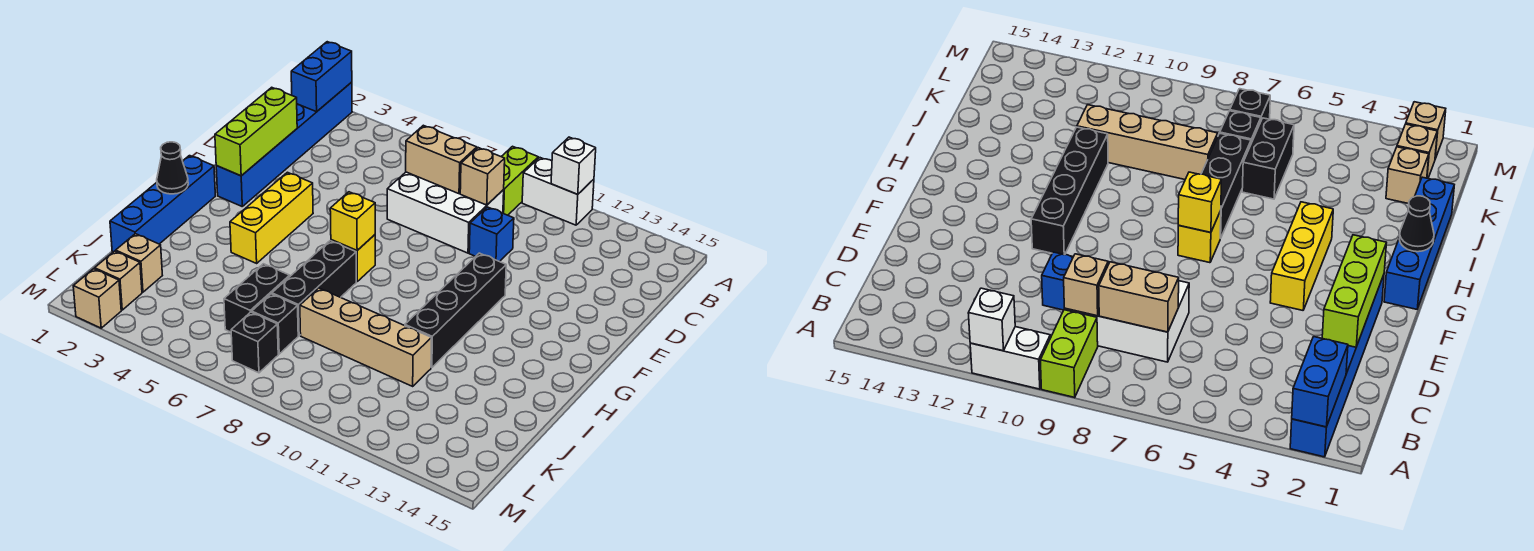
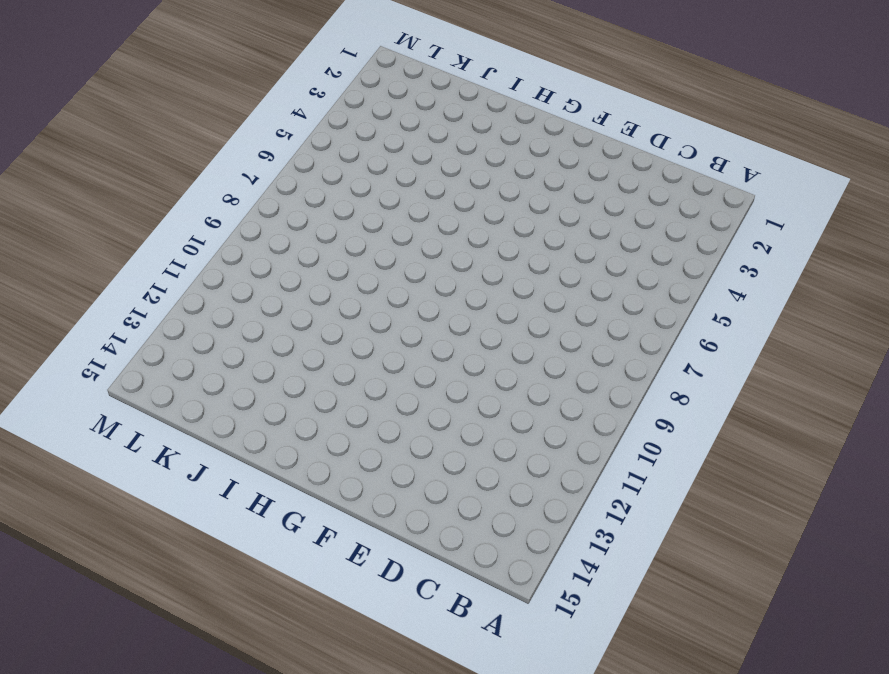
none -> blue 1x6 brick [216,82,352,206]
none -> lime 1x2 brick [501,146,538,215]
none -> white 1x2 brick [522,158,594,225]

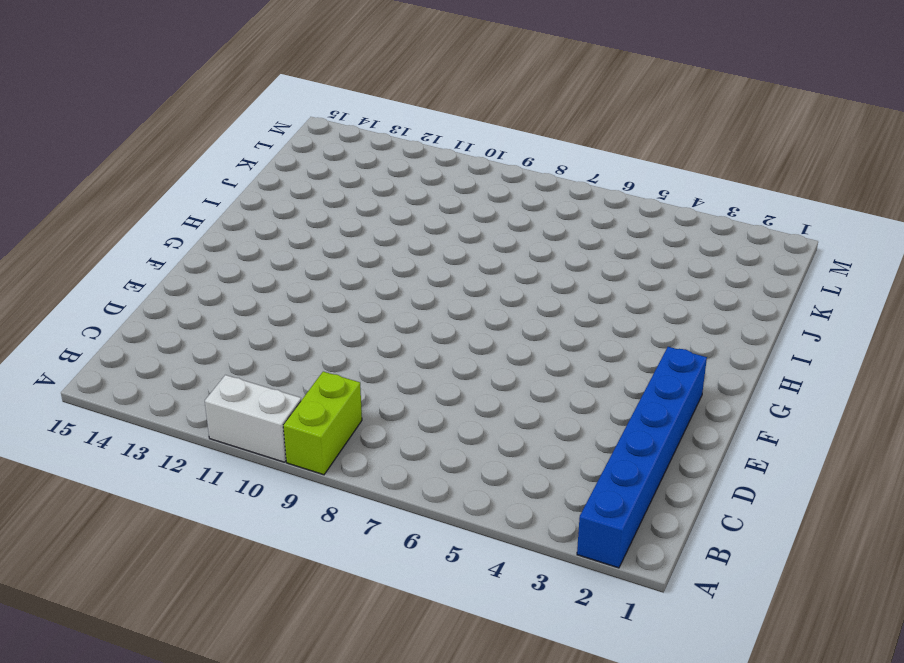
none -> white 2x3 brick [387,172,504,253]
none -> blue 1x1 brick [469,207,514,262]
none -> yellow 1x3 brick [230,172,313,263]

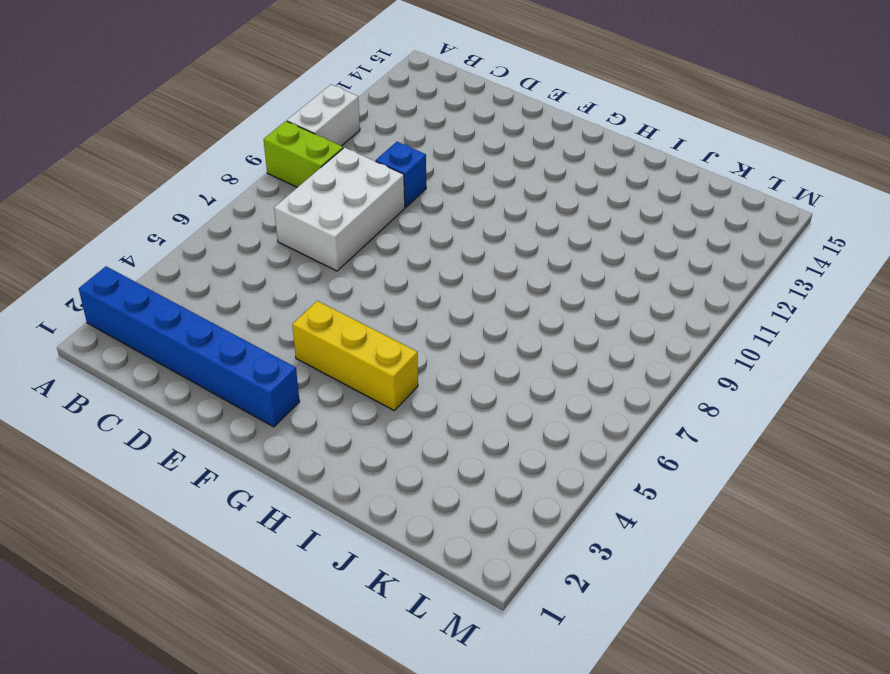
none -> black 1x4 brick [405,253,506,368]
none -> blue 1x4 brick [110,156,215,252]
none -> yellow 1x1 brick [331,235,375,281]

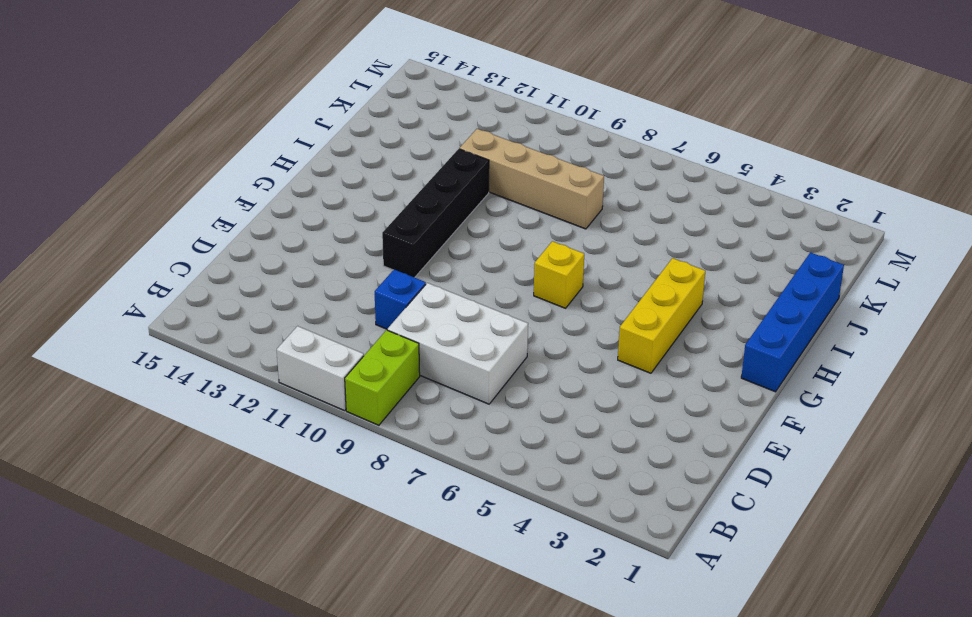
none -> blue 1x6 brick [216,82,352,206]
none -> black 1x3 brick [272,241,356,335]
none -> black 1x2 brick [224,264,290,332]

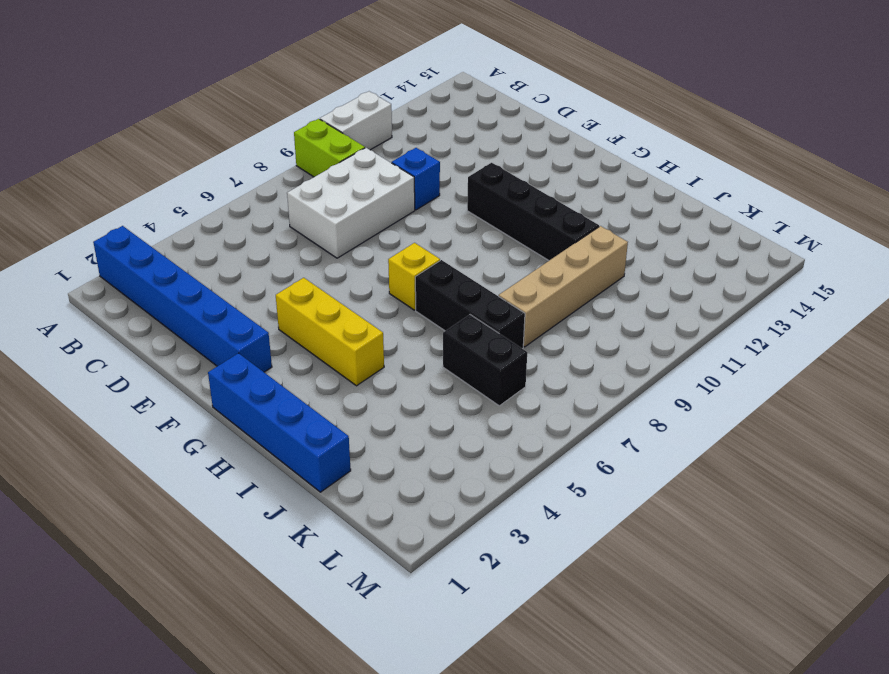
none -> tan 1x1 brick [116,234,162,292]
none -> black 1x1 brick [252,294,298,354]
none -> tan 1x1 brick [95,251,142,310]

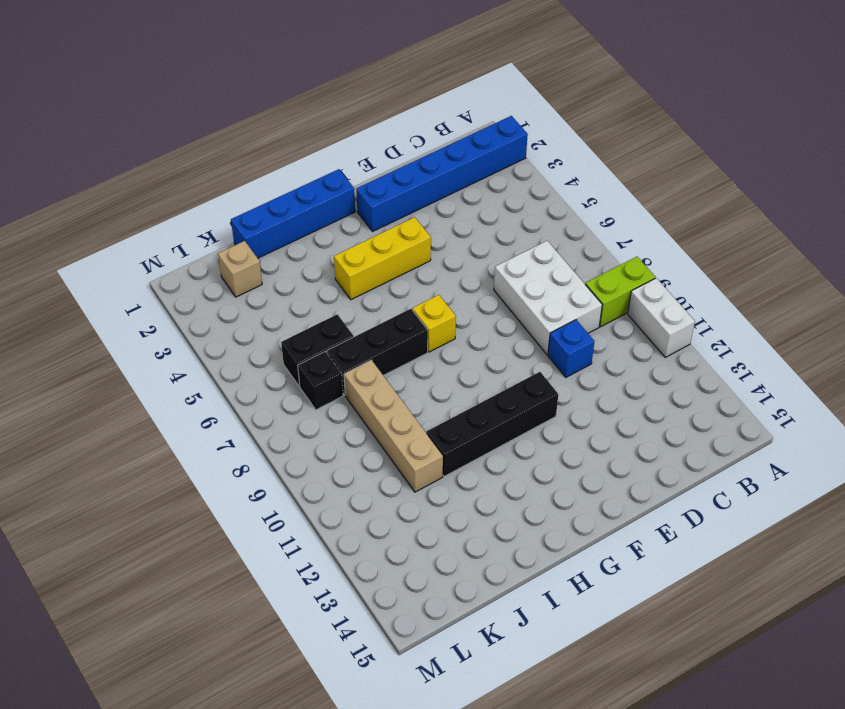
none -> tan 1x1 brick [95,251,142,310]
none -> black 1x1 brick [231,312,278,373]
none -> tan 1x1 brick [73,269,121,328]

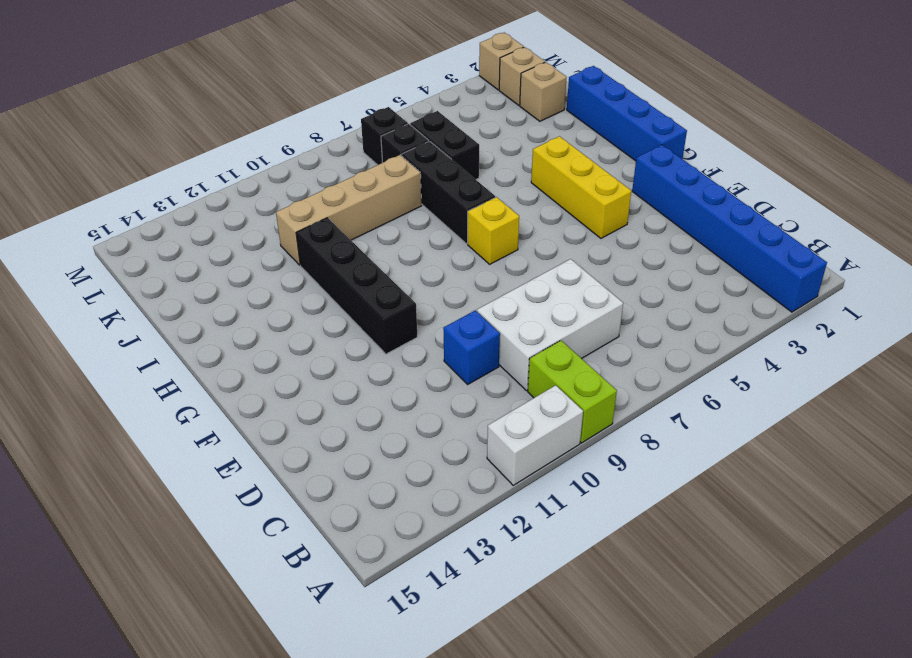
none -> blue 1x2 brick [291,42,352,112]
none -> white 1x1 brick [551,137,596,194]
none -> tan 1x2 brick [406,125,477,194]

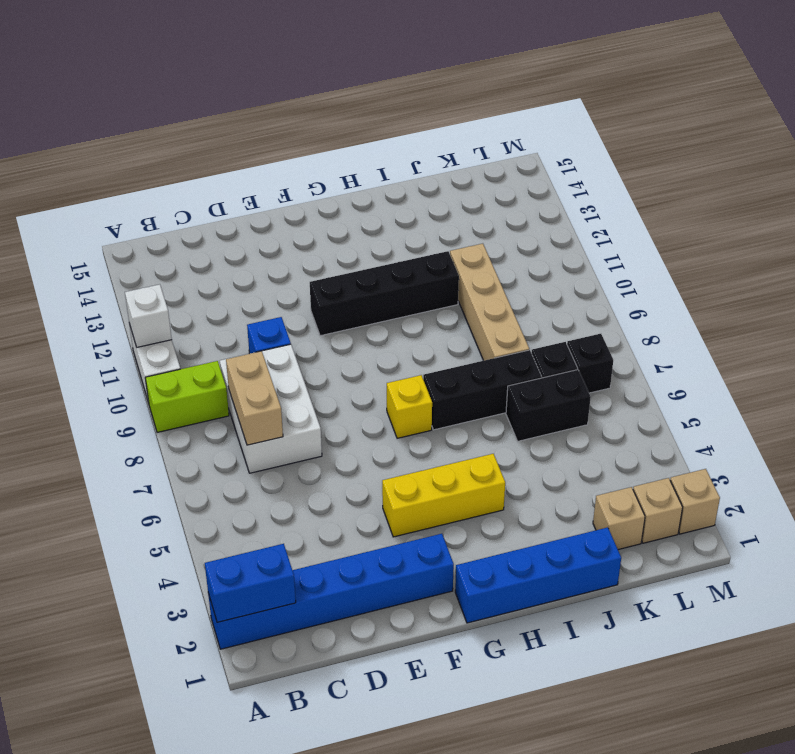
none -> tan 1x1 brick [460,148,505,205]
none -> lime 1x3 brick [215,87,297,176]
none -> yellow 1x1 brick [330,192,375,250]

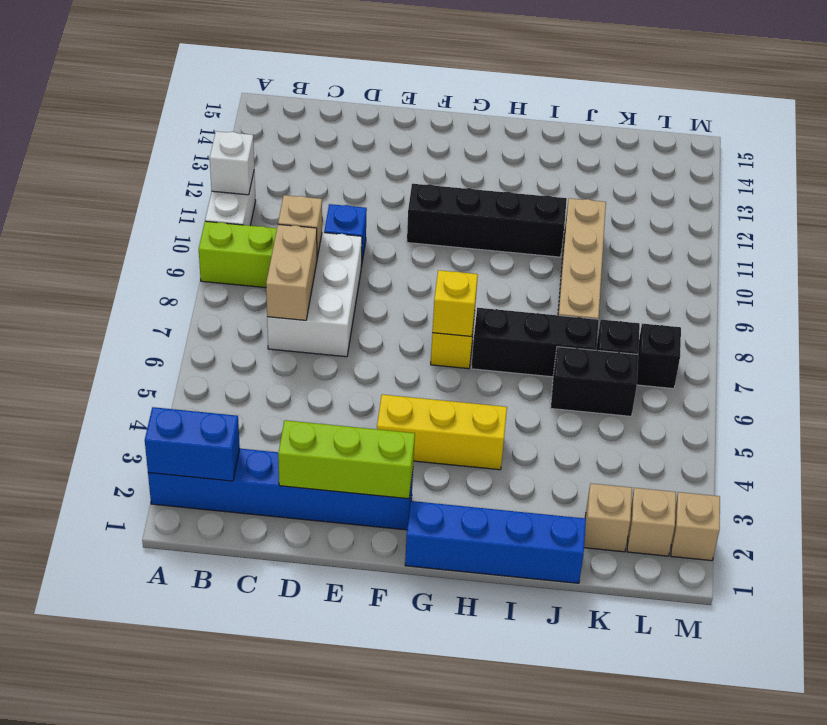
none -> black 1x1 cone [157,142,188,194]

